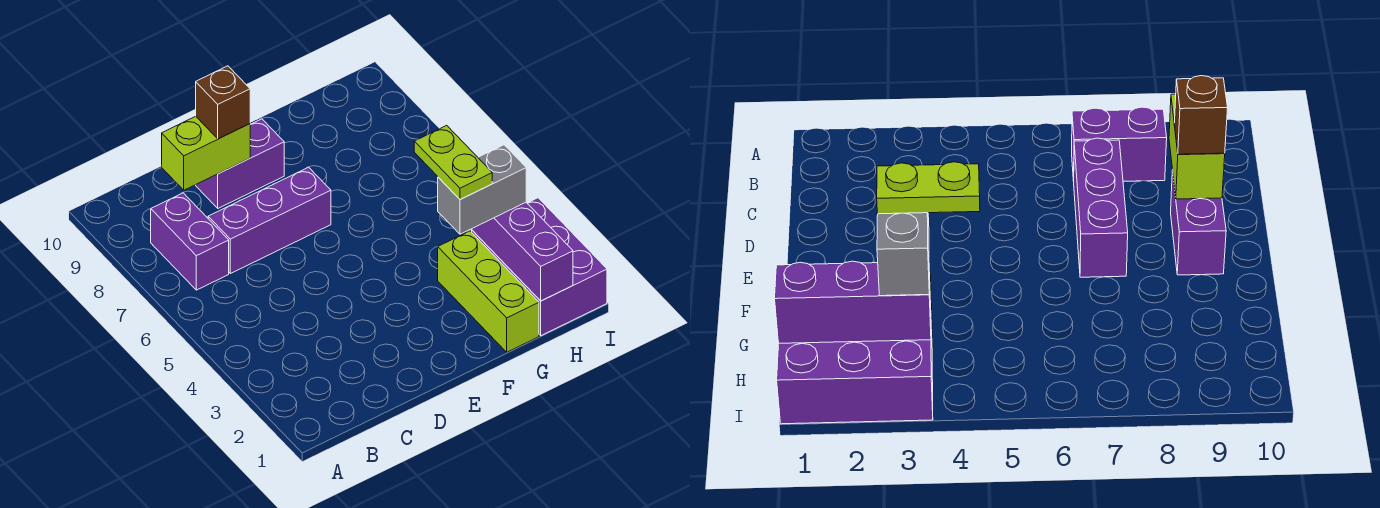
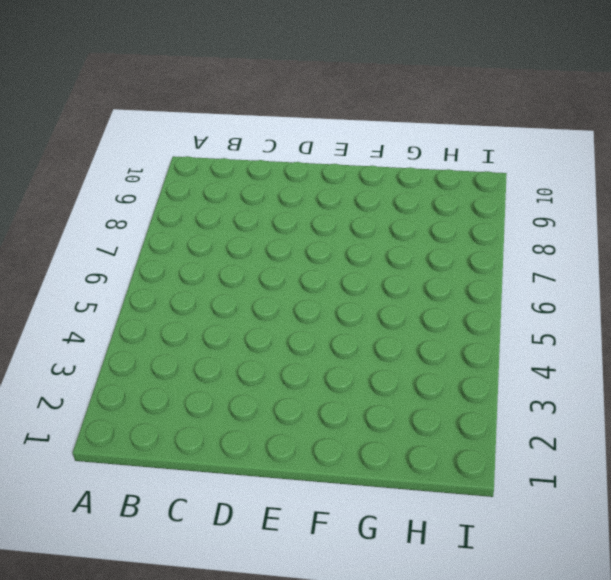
none -> purple 1x2 brick [151,193,229,290]
none -> purple 1x3 brick [208,167,331,274]

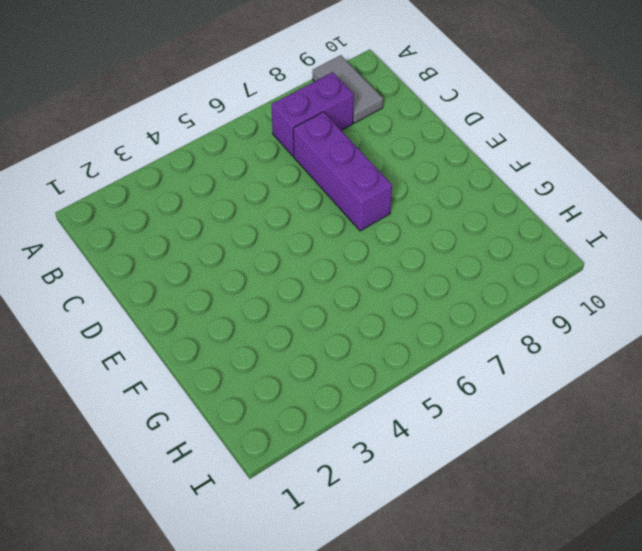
grey 1x2 tile [313,55,383,123] -> none
none -> purple 1x2 brick [196,119,284,208]
none -> lime 1x3 brick [438,231,539,352]

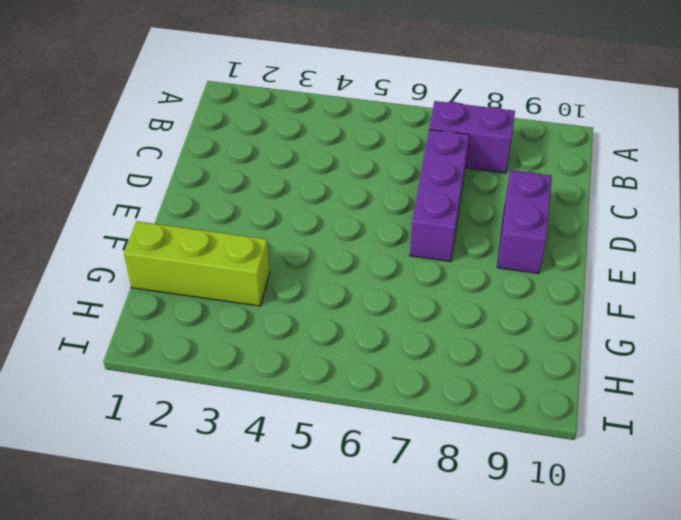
none -> purple 2x3 brick [472,198,607,336]
none -> lime 1x2 brick [162,116,251,190]

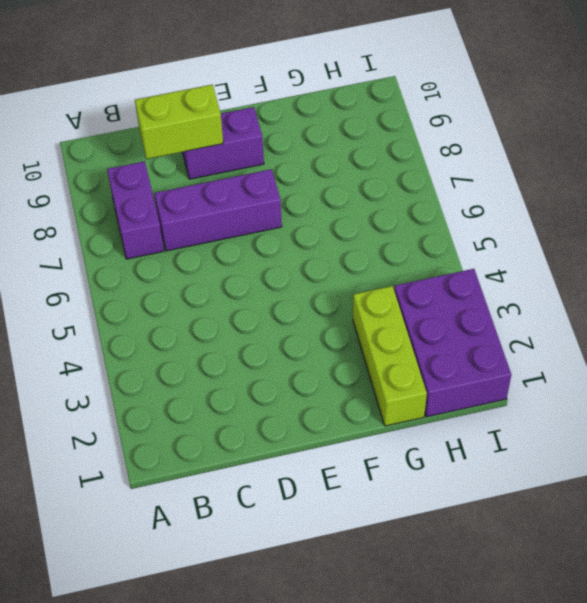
none -> purple 1x3 brick [472,202,573,301]
none -> brown 1x1 brick [196,66,250,139]

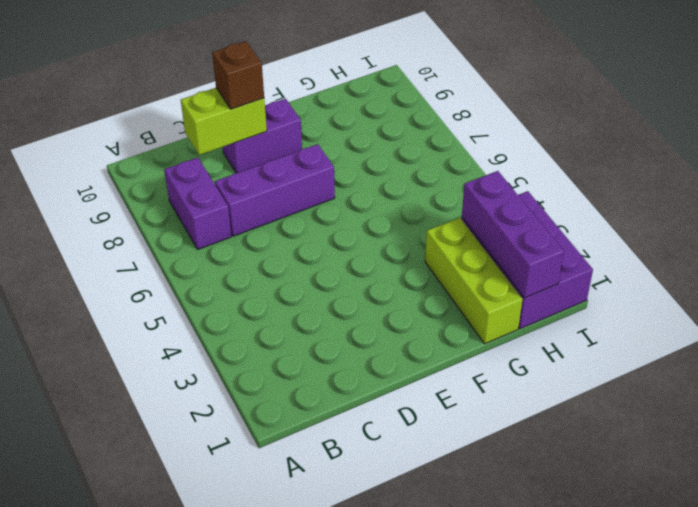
none -> grey 1x2 brick [438,145,526,234]
none -> lime 1x2 plate [414,125,492,200]

